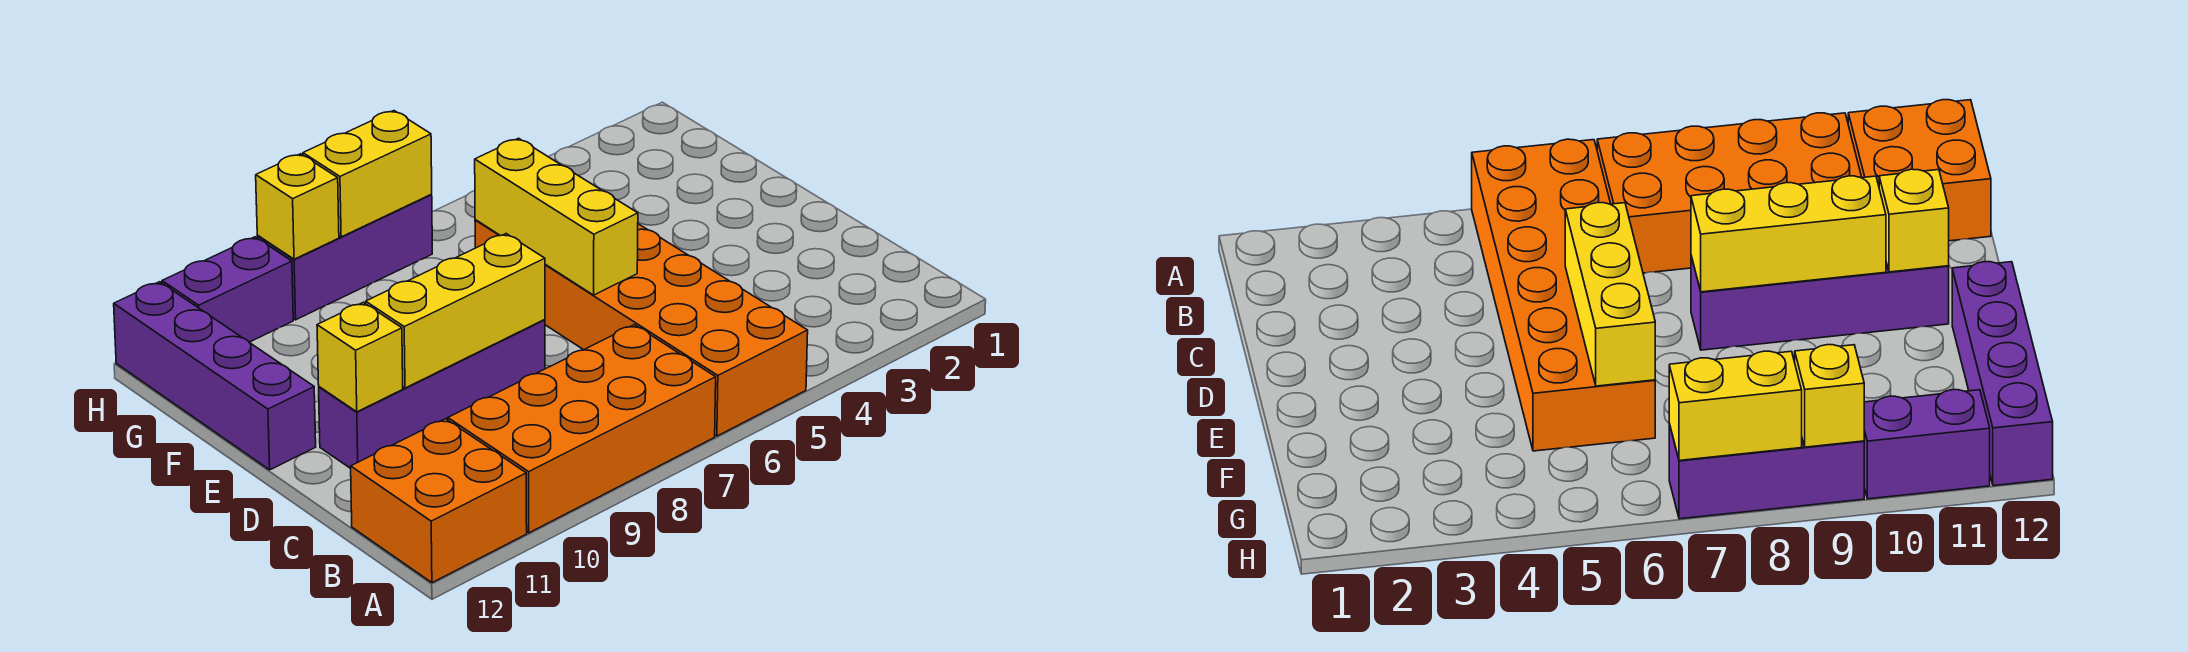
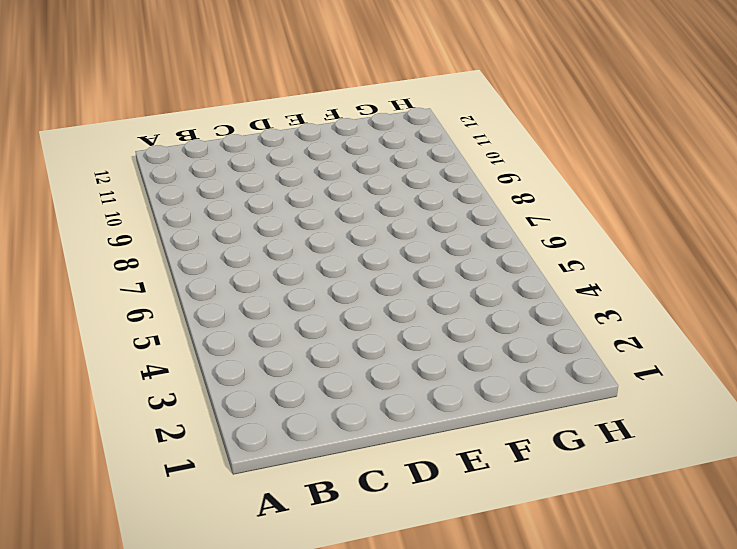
none -> orange 2x6 brick [475,220,808,436]
none -> orange 2x4 brick [448,325,716,533]
none -> orange 2x2 brick [351,419,527,583]

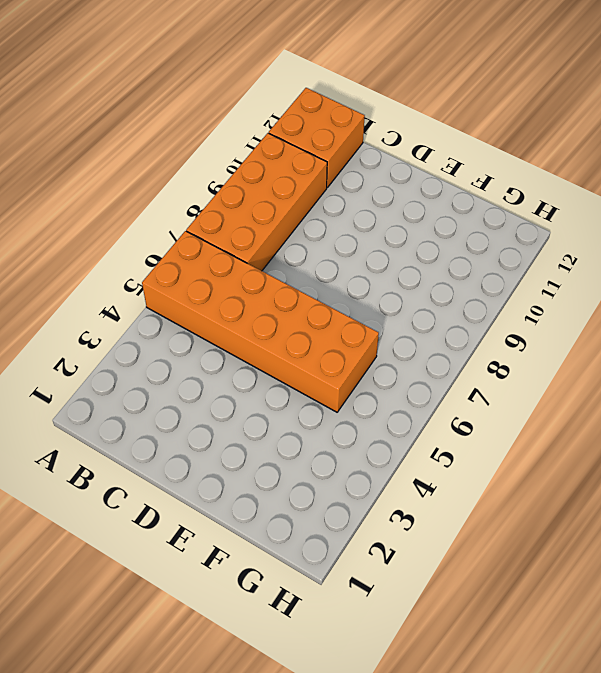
none -> purple 1x4 brick [319,320,545,468]
none -> purple 1x4 brick [114,282,316,470]
none -> purple 1x3 brick [257,194,432,320]

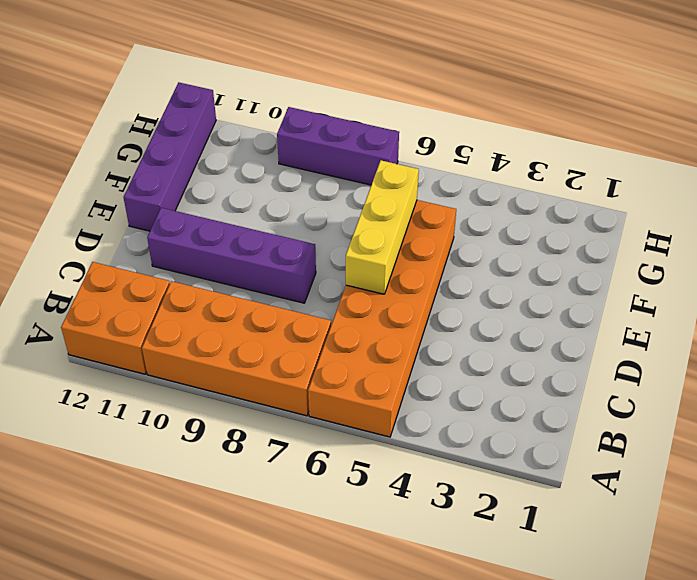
none -> purple 1x2 brick [162,237,293,342]
none -> yellow 1x3 brick [366,234,545,388]
none -> yellow 1x1 brick [317,302,403,412]

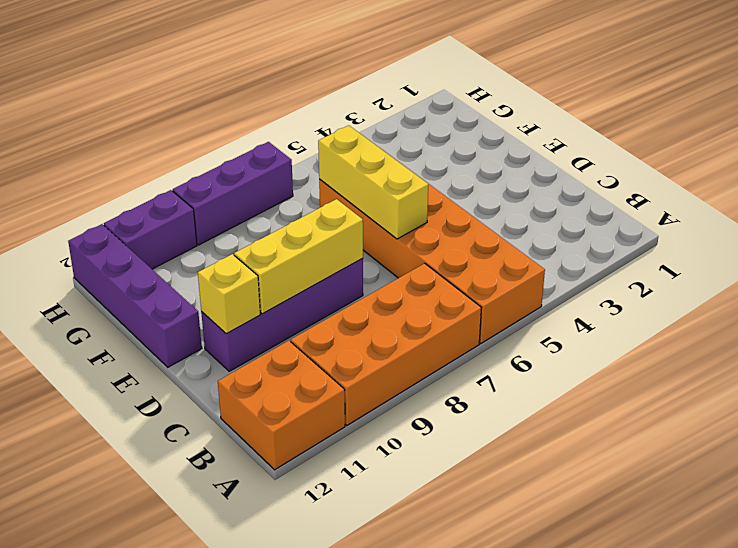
none -> yellow 1x2 brick [303,111,432,237]
none -> yellow 1x1 brick [256,154,339,259]

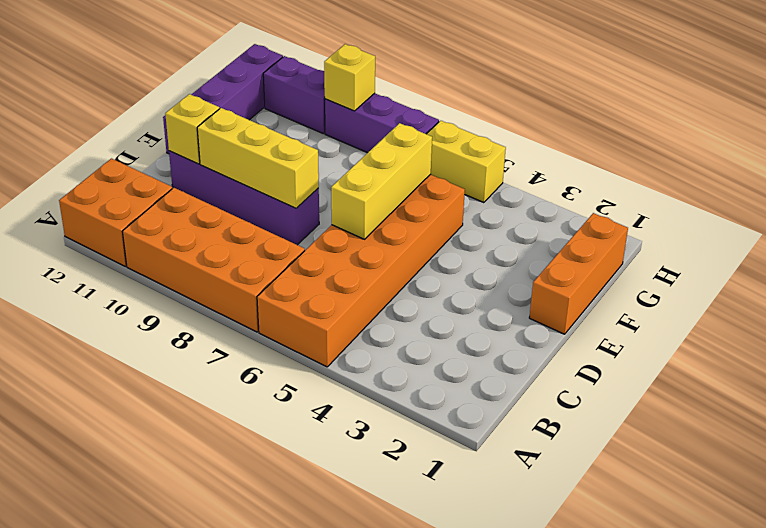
orange 1x3 brick [529,213,628,334] -> none
yellow 1x2 brick [427,121,506,203] -> yellow 1x2 brick moved to [303,111,432,237]

